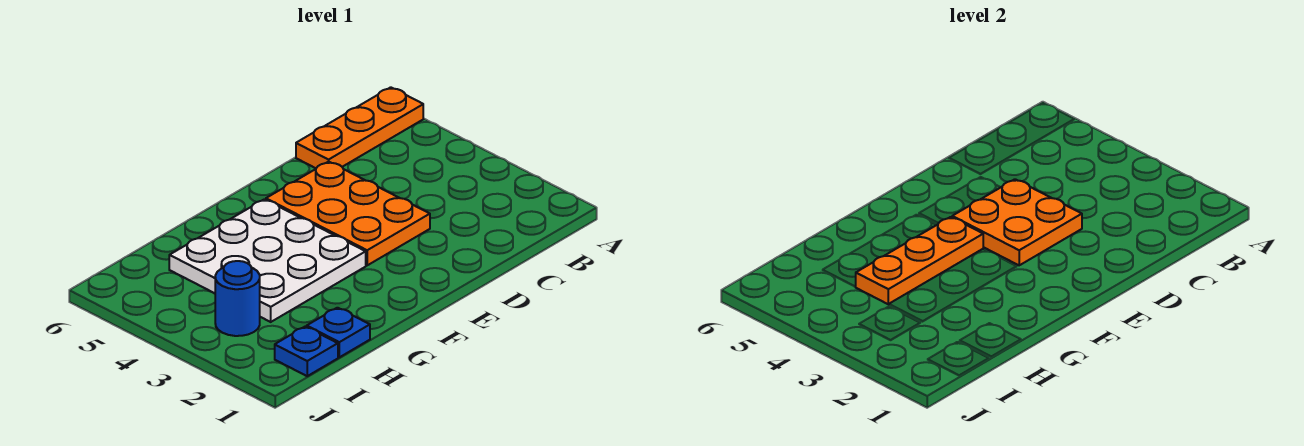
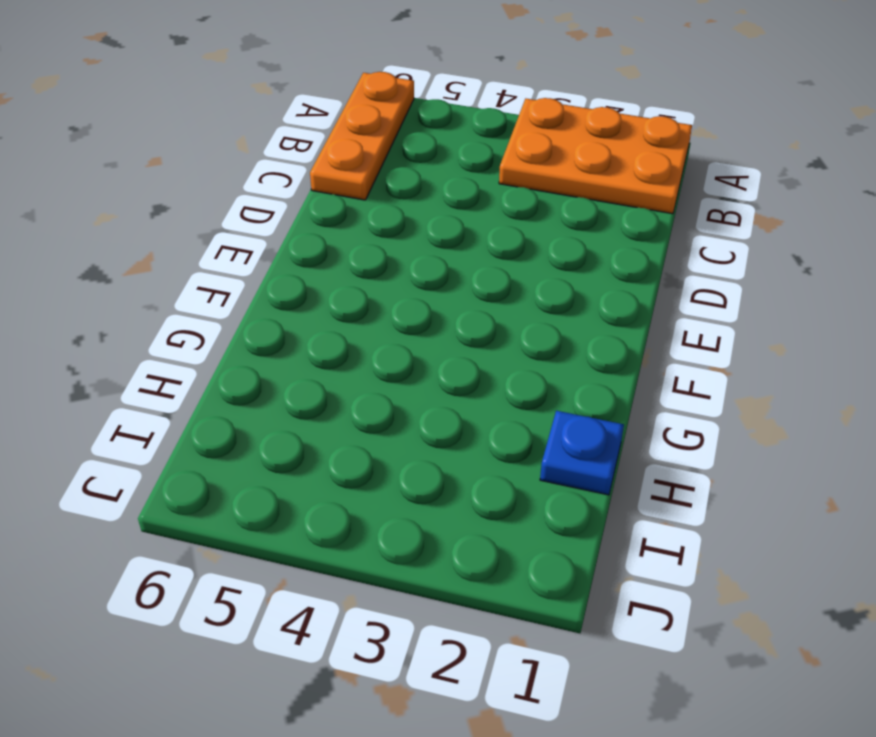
orange 2x3 plate [499,98,692,214] -> orange 2x3 plate moved to [266,162,430,265]
none -> white 3x3 plate [169,199,366,322]
none -> blue 1x1 plate [275,327,338,376]

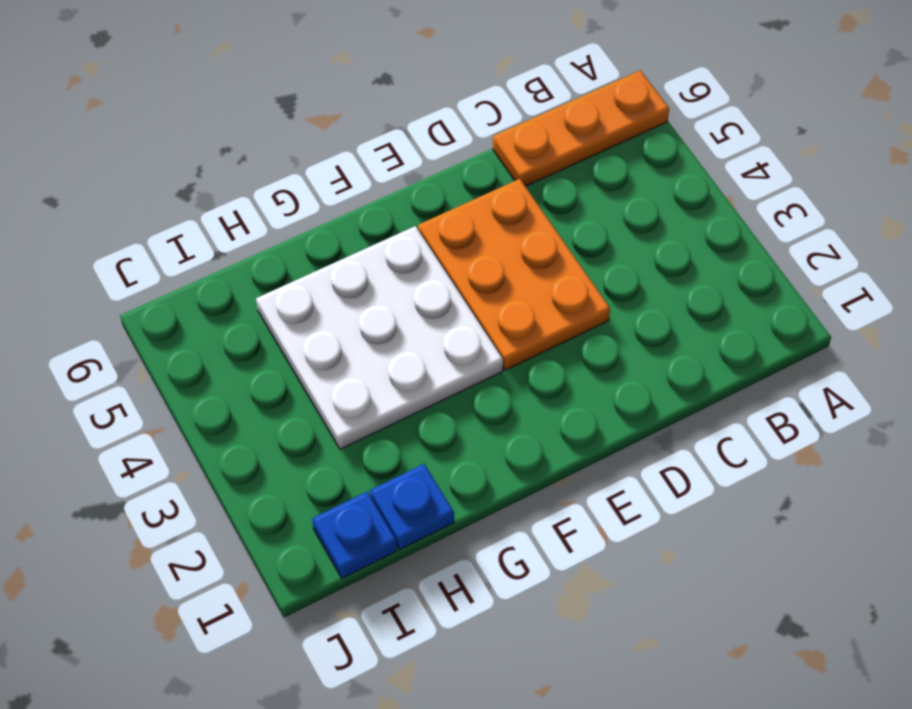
none -> blue 1x1 round brick [215,261,260,336]
none -> orange 2x2 plate [952,179,1082,265]

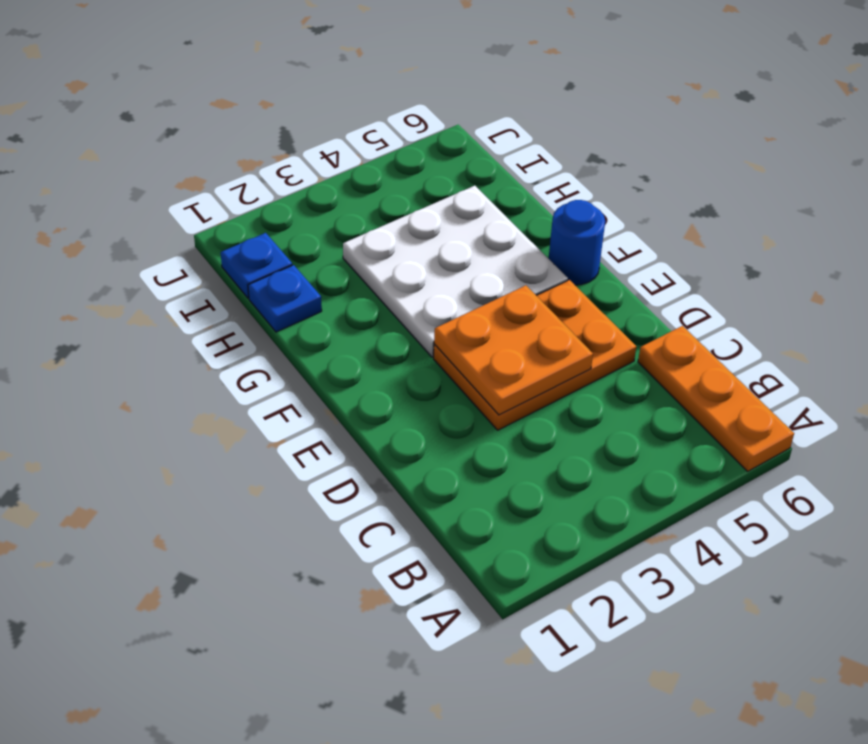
blue 1x1 round brick [549,200,605,285] -> blue 1x1 round brick moved to [215,261,260,336]
none -> orange 1x3 plate [856,217,983,304]

